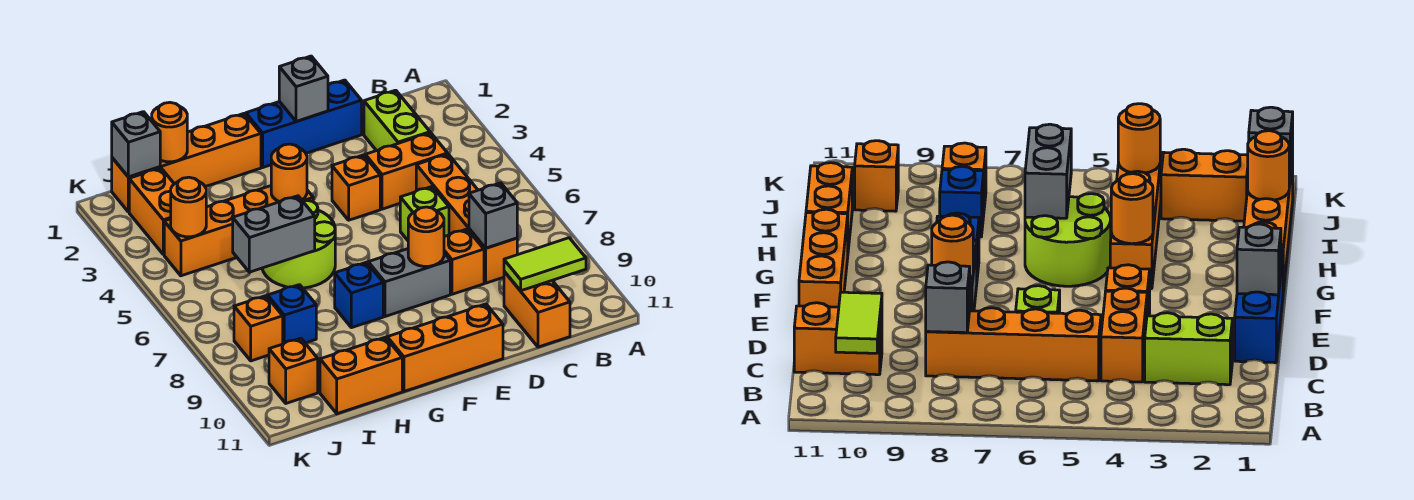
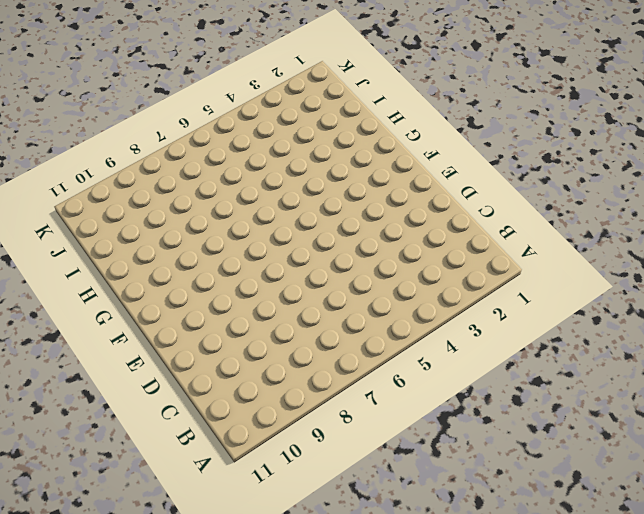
none -> lime 1x2 brick [364,90,430,151]
none -> orange 1x2 brick [365,133,448,209]
none -> orange 1x4 brick [416,154,517,283]

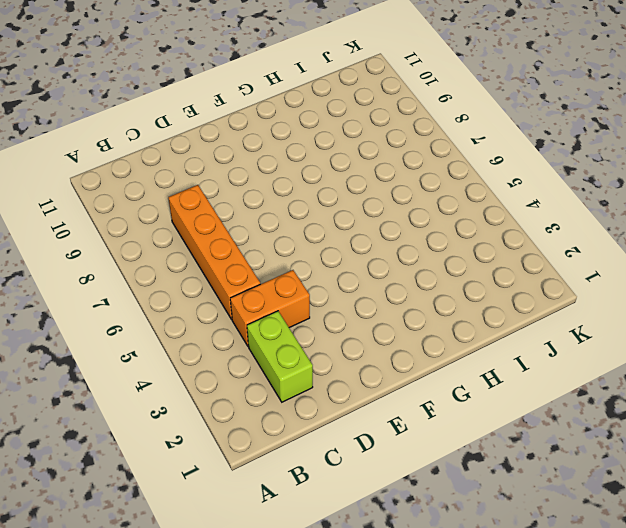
none -> orange 1x2 brick [504,271,570,347]
none -> blue 1x3 brick [246,80,362,167]
none -> lime 1x1 brick [400,187,449,240]

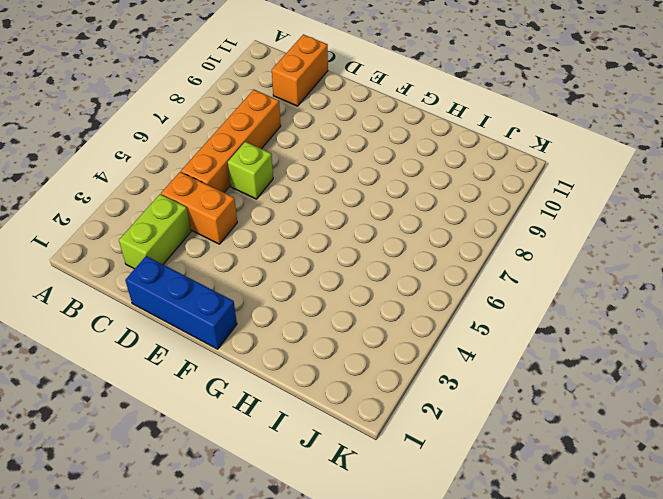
none -> orange 1x1 brick [444,229,484,294]
none -> orange 1x1 brick [332,155,380,220]
none -> grey 1x2 brick [368,249,450,317]

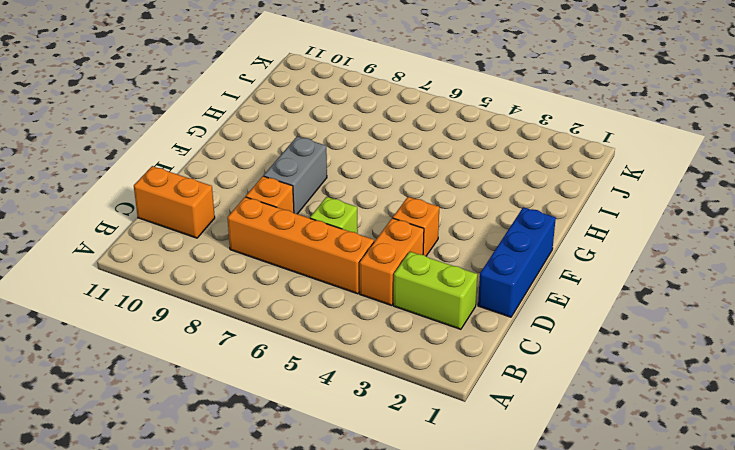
none -> orange 1x3 brick [387,304,503,391]
none -> orange 1x4 brick [112,114,261,212]
none -> orange 1x4 brick [164,186,313,276]

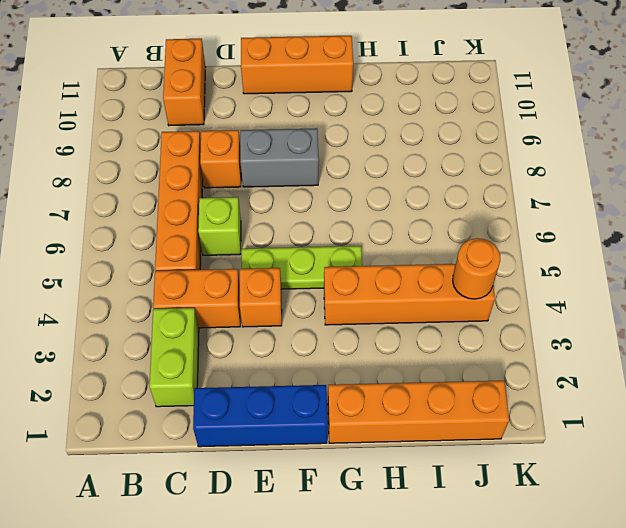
lime 1x3 plate [242,246,362,289] -> lime 2x2 round brick [262,201,335,288]
none -> blue 1x1 brick [335,262,383,328]
none -> orange 1x2 brick [320,337,402,414]
none -> blue 1x1 brick [268,285,316,344]

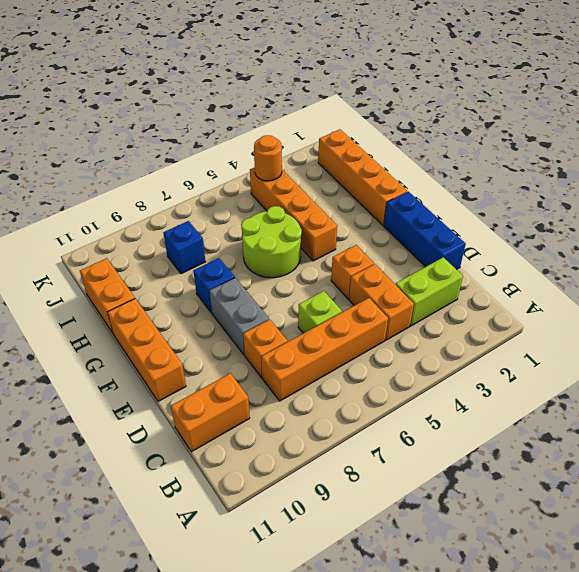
none -> orange 1x2 brick [129,168,174,255]
none -> orange 1x1 brick [234,296,283,361]
none -> orange 1x1 brick [269,338,318,403]

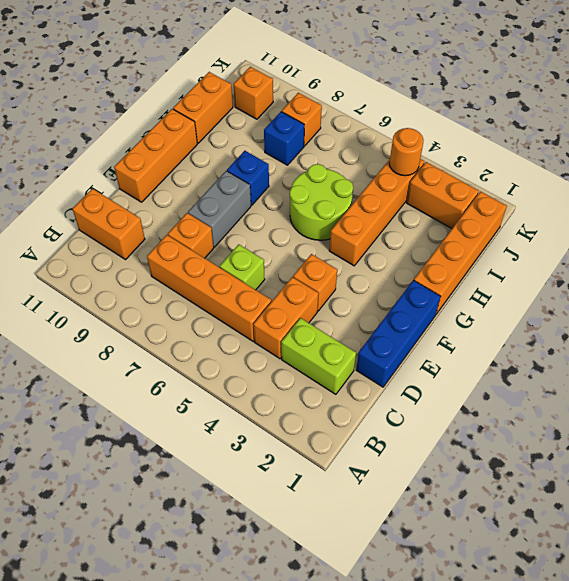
none -> lime 1x2 tile [504,238,586,291]
none -> grey 1x1 brick [469,183,517,248]
none -> grey 1x1 brick [279,56,328,122]

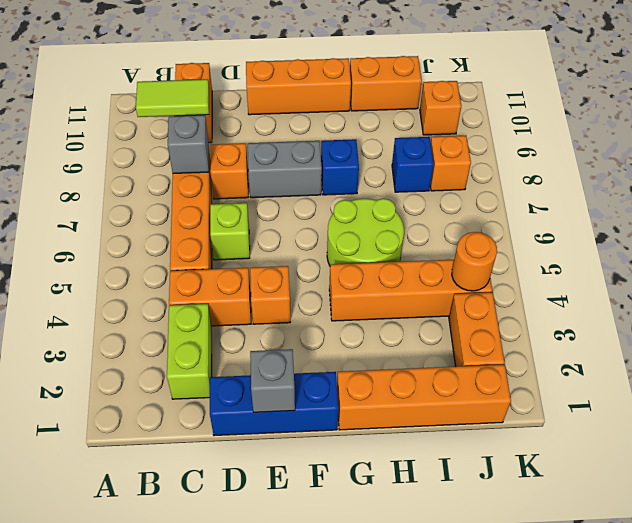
none -> orange 1x1 round brick [408,207,444,266]
none -> orange 1x1 round brick [271,144,307,202]
none -> grey 1x2 brick [233,196,315,272]

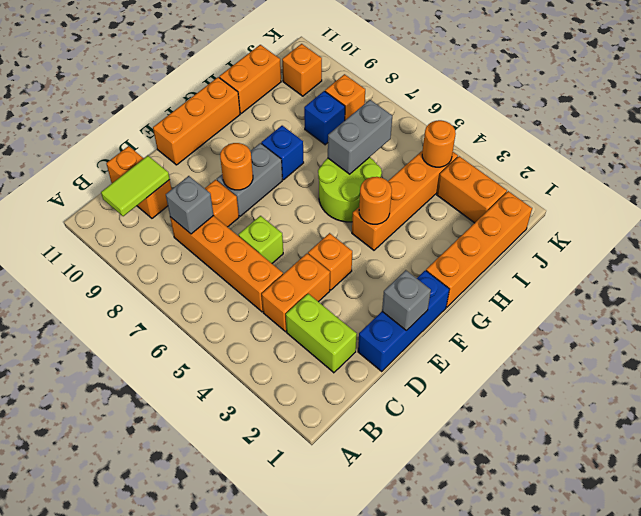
none -> orange 1x1 round brick [152,102,187,162]
none -> grey 1x1 brick [112,112,160,177]

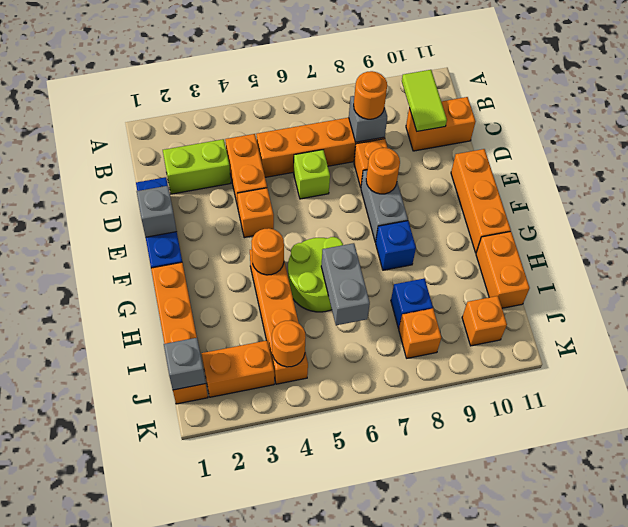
orange 1x1 round brick [354,71,387,119] -> orange 1x1 round brick moved to [152,102,187,162]

